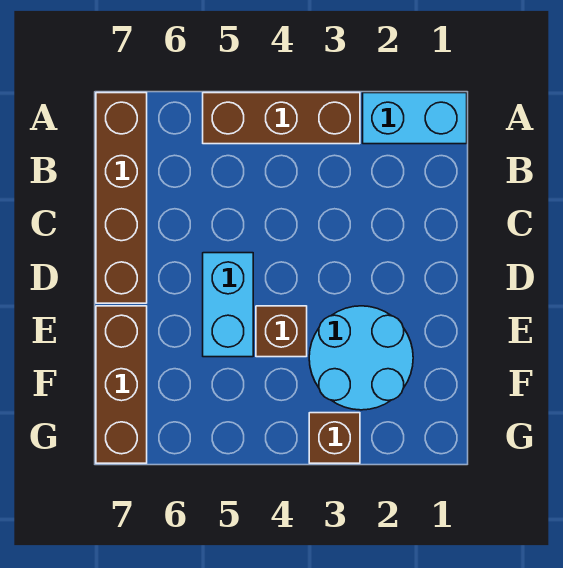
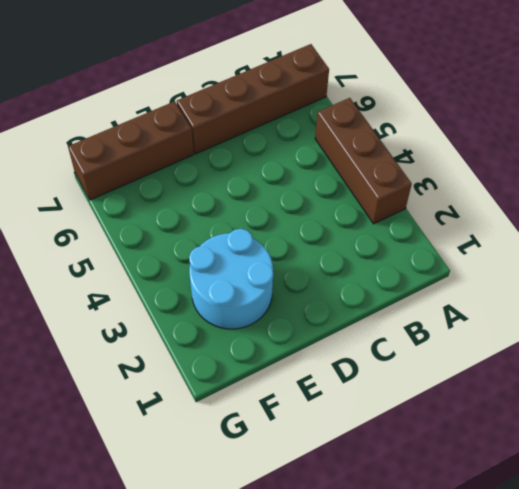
none -> cyan 1x2 brick [363,93,467,144]
none -> cyan 1x2 brick [203,253,253,357]

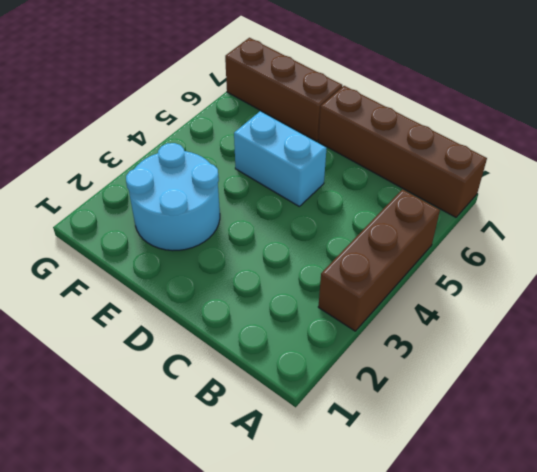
none -> cyan 1x2 brick [363,93,467,144]
none -> brown 1x1 brick [256,306,307,357]

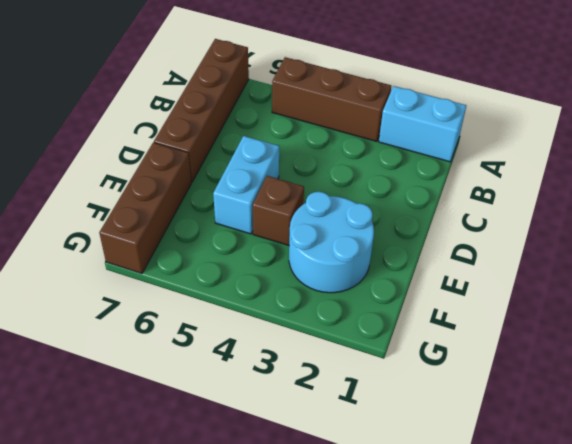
none -> brown 1x1 brick [309,413,360,463]

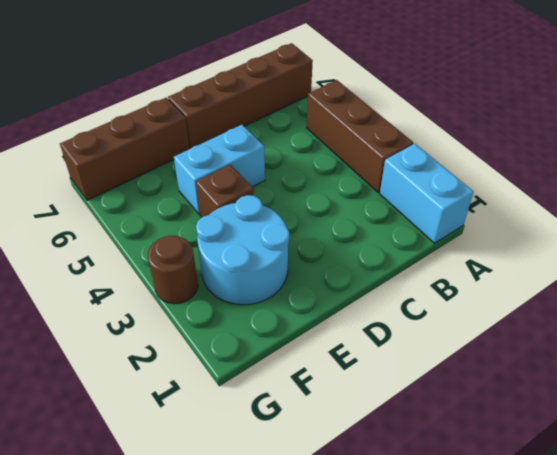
brown 1x1 round brick [148,236,198,304] -> brown 1x1 brick [309,413,360,463]

